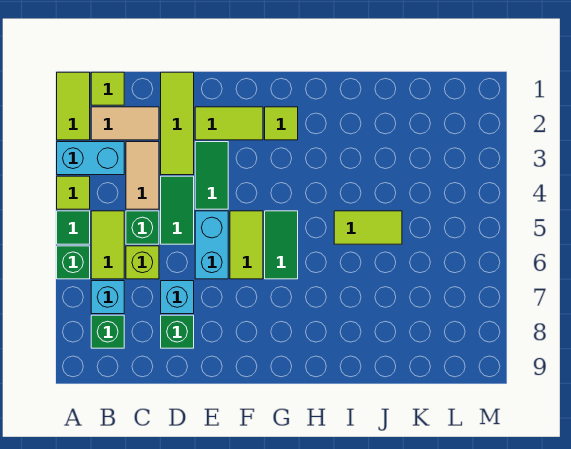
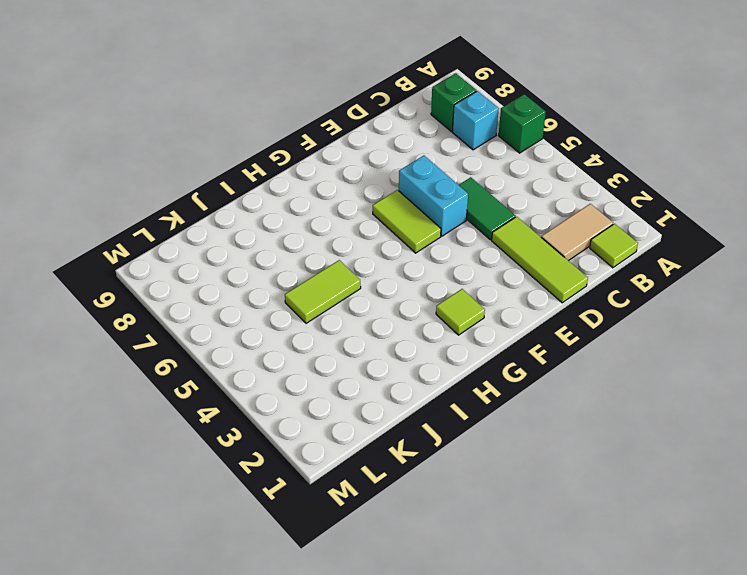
none -> lime 1x2 tile [57,72,90,140]
none -> cyan 1x2 brick [57,142,124,175]
none -> lime 1x1 tile [57,176,90,209]

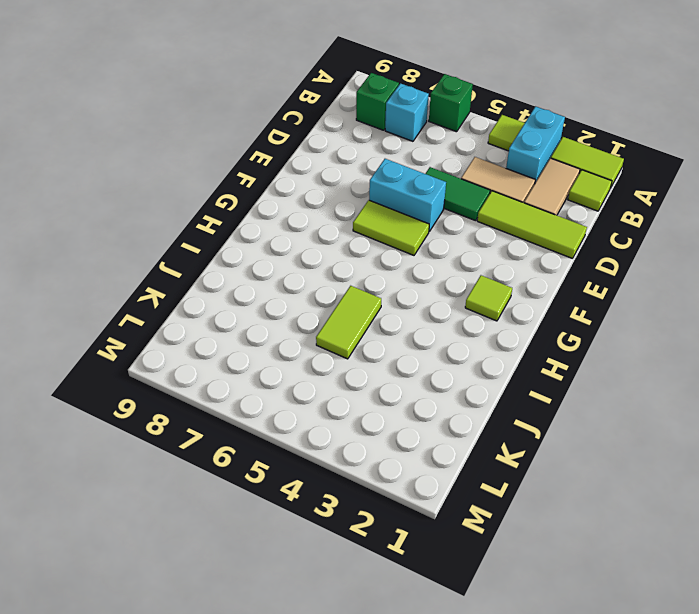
none -> green 1x1 tile [57,211,90,244]
none -> lime 1x2 tile [91,211,124,279]
none -> green 1x1 brick [126,211,159,244]

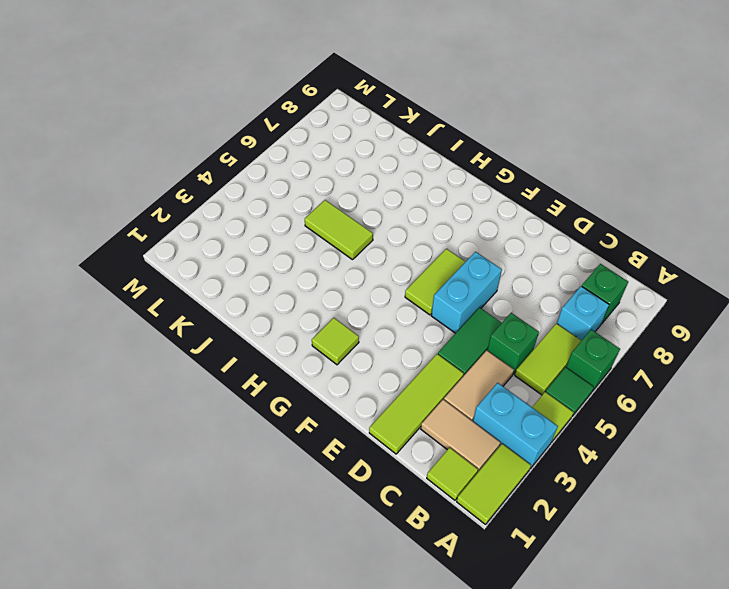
none -> lime 1x1 brick [126,246,159,279]
none -> cyan 1x1 brick [161,281,194,314]
none -> green 1x1 brick [161,315,194,348]

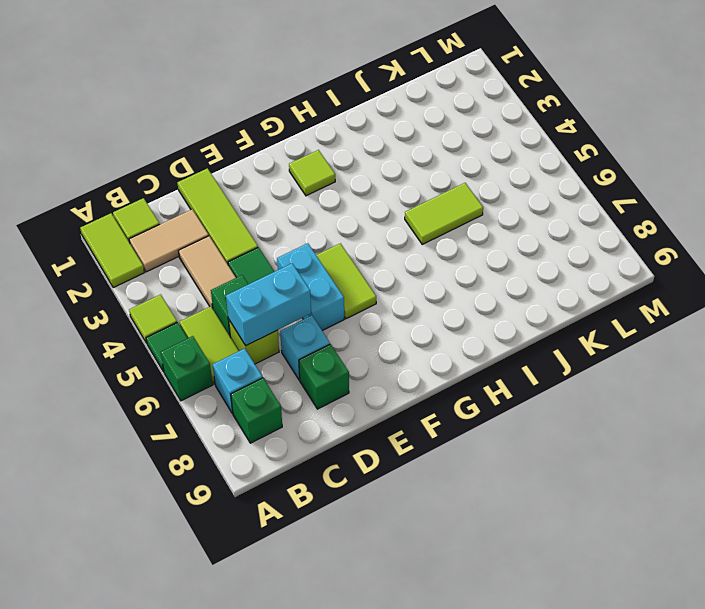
cyan 1x2 brick [226,264,311,345] -> cyan 1x2 brick moved to [57,142,124,175]
none -> lime 1x2 tile [195,107,263,140]
none -> green 1x2 tile [195,142,228,209]
none -> green 1x2 tile [265,211,298,279]

